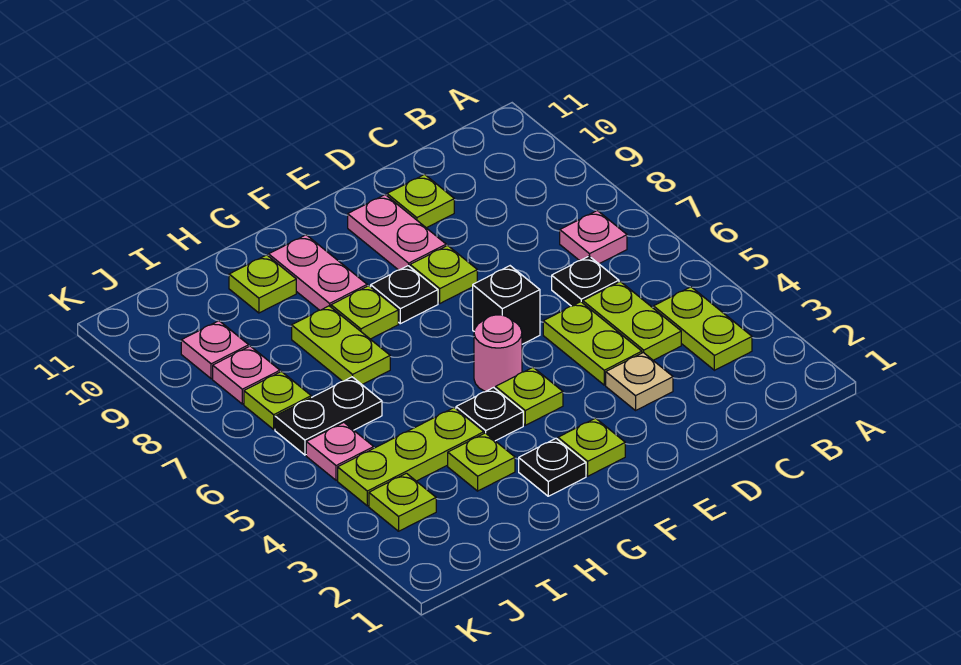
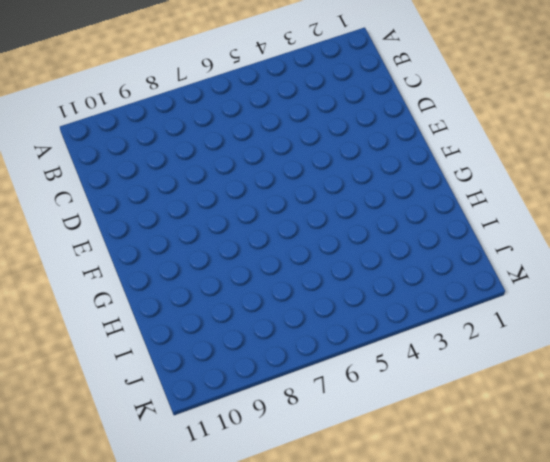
none -> lime 1x2 plate [654,287,752,370]
none -> pink 1x1 plate [560,211,627,264]
none -> lime 1x2 plate [583,282,681,360]

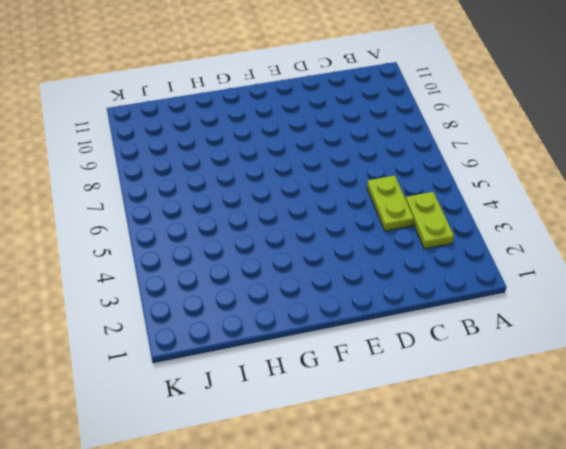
none -> pink 1x1 plate [560,211,627,264]
none -> black 1x1 plate [552,256,619,306]
none -> tan 1x1 plate [606,353,673,410]

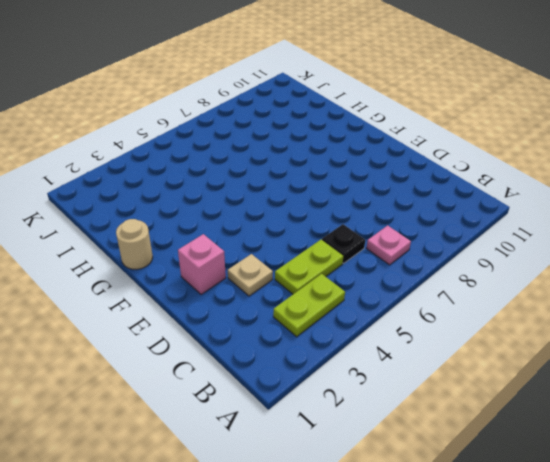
pink 1x1 brick [178,234,226,295] -> none
tan 1x1 round brick [116,219,153,269] -> none
none -> lime 1x2 plate [543,302,642,385]
none -> lime 1x1 plate [387,174,454,228]
none -> black 1x1 brick [473,266,540,344]

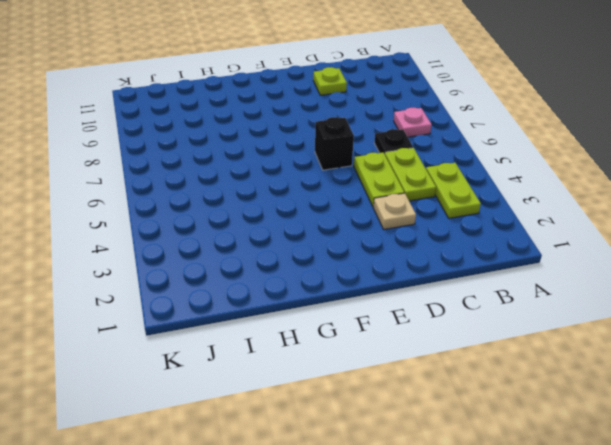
none -> lime 1x1 plate [410,246,477,303]
none -> pink 1x2 plate [348,195,446,270]
none -> lime 1x1 plate [558,418,625,476]

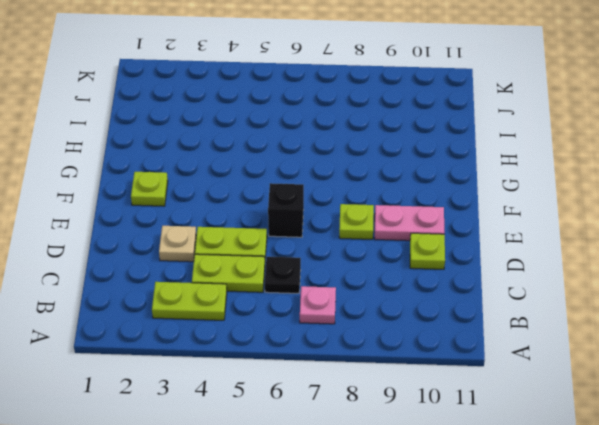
none -> lime 1x1 plate [496,367,563,425]
none -> pink 1x1 round brick [474,315,522,392]
none -> black 1x1 plate [371,266,438,324]

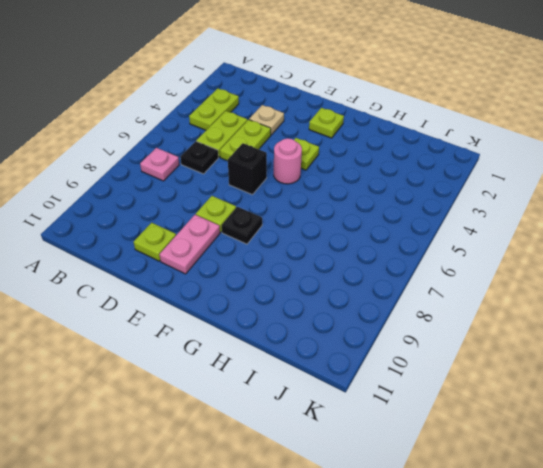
none -> black 1x1 plate [519,438,586,496]
none -> black 1x1 plate [456,388,523,441]
none -> lime 1x1 plate [331,286,398,339]

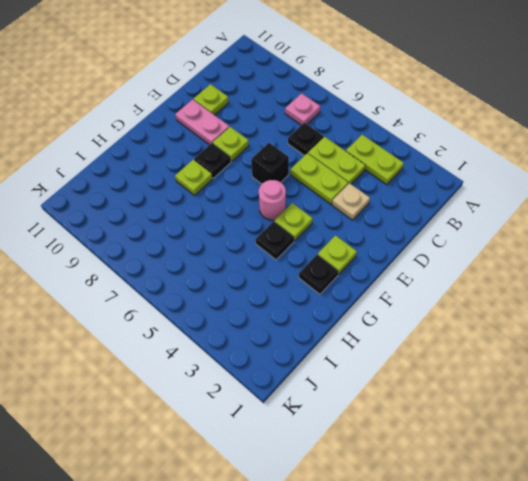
none -> pink 1x2 plate [269,235,367,310]
none -> lime 1x1 plate [448,433,515,491]
none -> lime 1x3 plate [338,408,484,506]

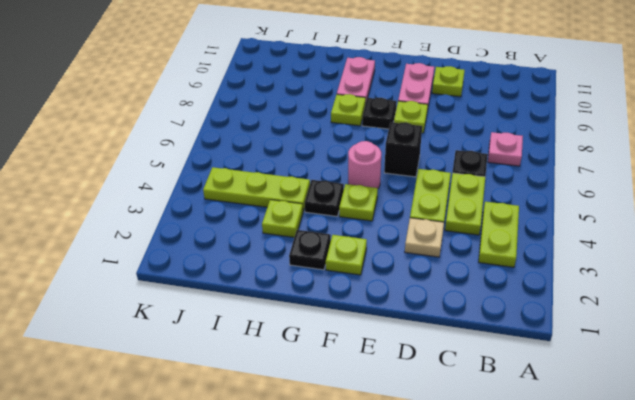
none -> lime 1x2 plate [292,306,390,384]
none -> lime 1x1 plate [229,255,296,313]
none -> black 1x2 plate [275,377,382,455]

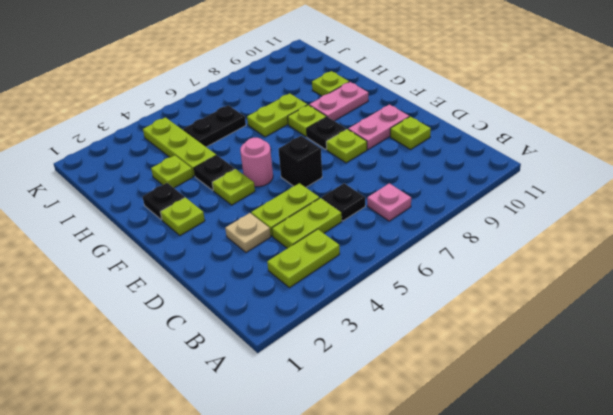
black 1x2 plate [183,105,246,147] -> black 1x2 plate turned to [275,377,382,455]
none -> lime 1x1 plate [369,473,436,531]
none -> pink 1x1 plate [306,423,374,480]
none -> lime 1x1 plate [244,372,311,429]

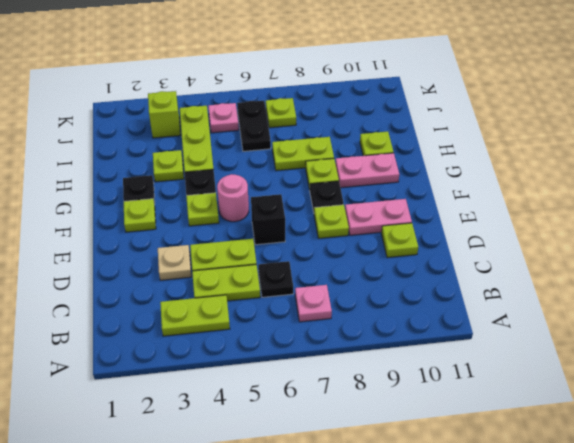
lime 1x1 brick [148,91,180,138] -> lime 1x1 plate [369,473,436,531]
none -> pink 1x1 plate [213,346,280,404]
none -> pink 1x1 plate [181,321,249,379]

